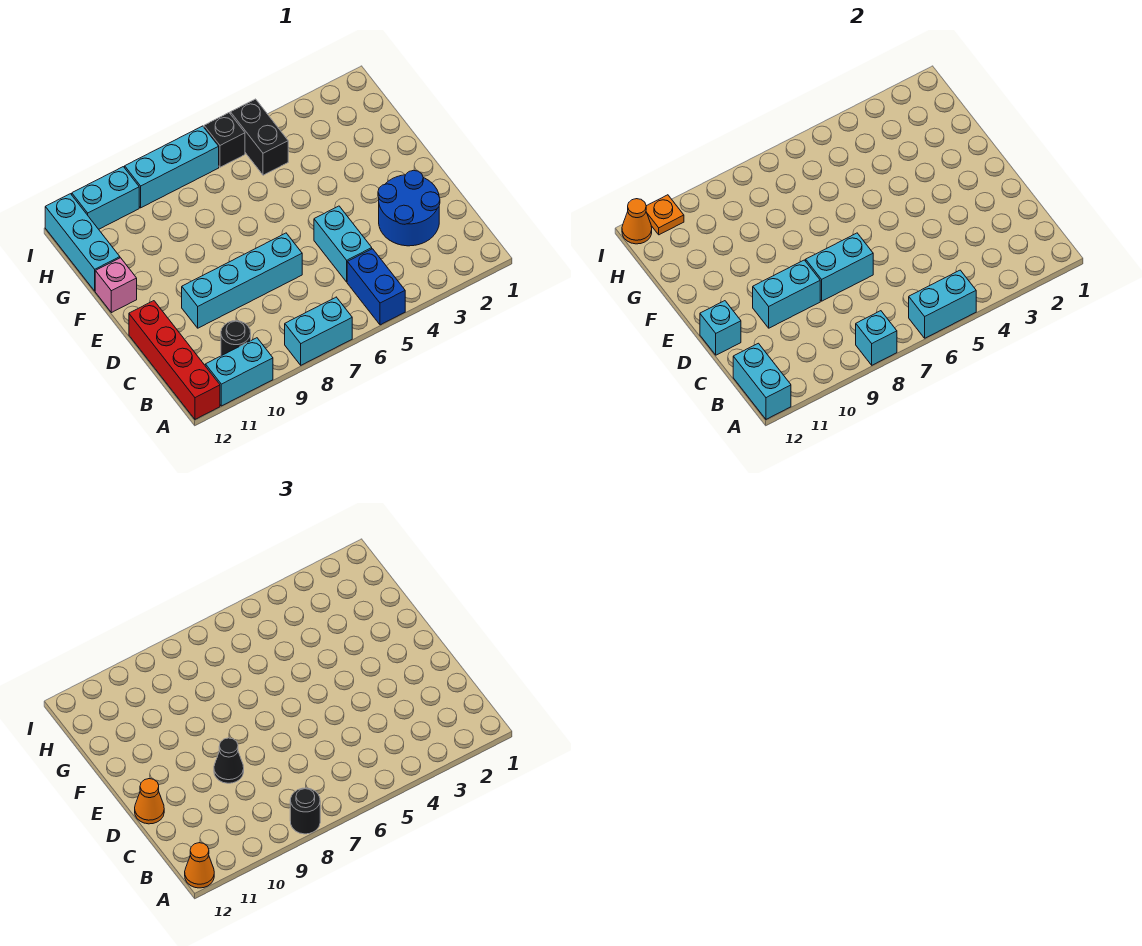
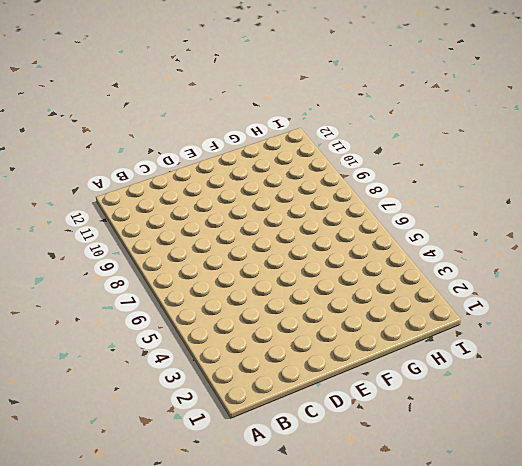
none -> blue 1x2 brick [347,249,405,325]
none -> cyan 1x2 brick [285,297,352,365]
none -> cyan 1x2 brick [205,338,273,406]

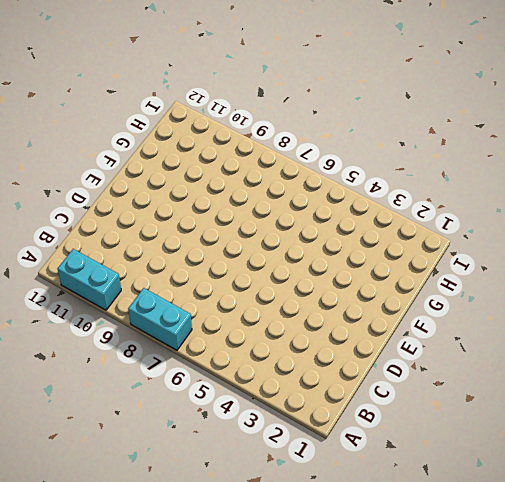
none -> blue 1x2 brick [347,249,405,325]
none -> red 1x4 brick [129,301,220,419]
none -> black 1x1 round brick [221,321,251,356]

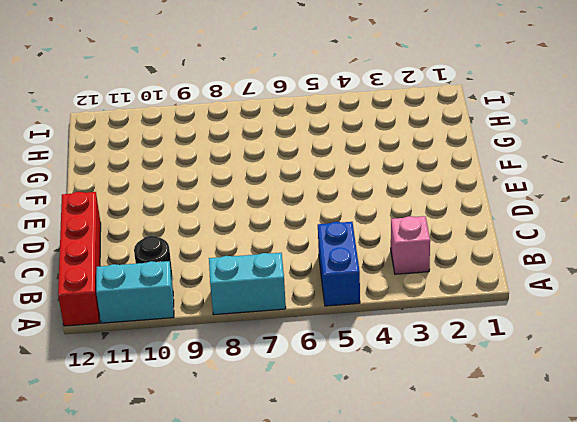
pink 1x1 brick [391,216,430,274] -> pink 1x1 brick moved to [95,258,137,313]
none -> blue 2x2 round brick [378,170,440,246]
none -> cyan 1x2 brick [314,206,372,282]
none -> cyan 1x4 brick [182,233,302,328]

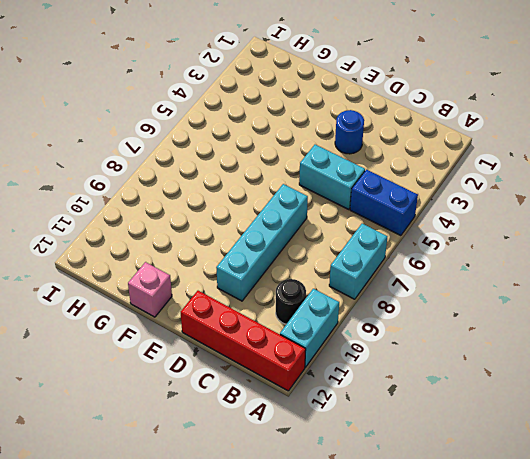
blue 1x1 round brick [335,110,364,154] -> blue 2x2 round brick [378,170,440,246]
none -> cyan 1x3 brick [45,194,120,291]
none -> black 1x2 brick [230,99,288,175]
none -> black 1x1 brick [204,113,245,167]

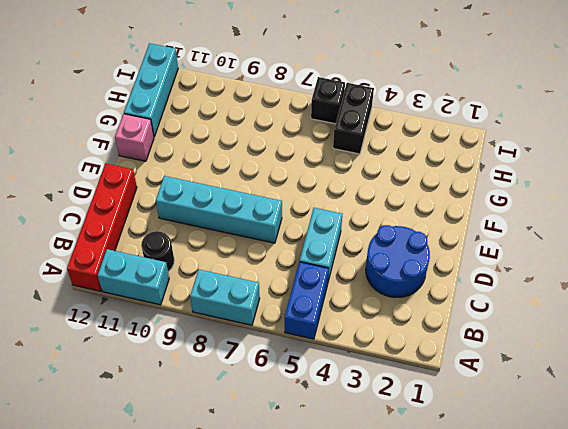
none -> cyan 1x3 brick [125,126,219,208]
none -> cyan 1x2 brick [72,167,139,229]
none -> cyan 1x2 brick [909,270,976,338]

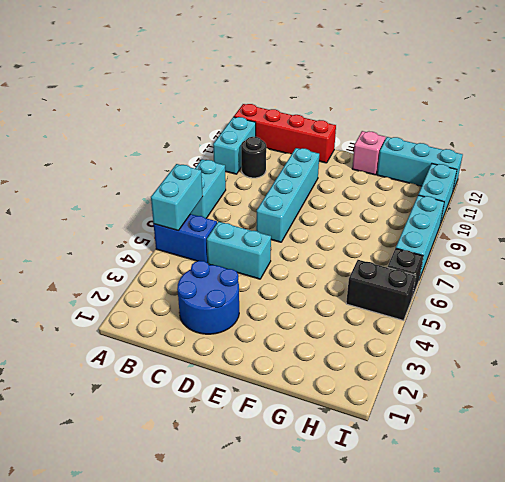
none -> cyan 1x1 brick [856,311,897,365]
none -> cyan 1x2 brick [733,343,791,419]
none -> cyan 1x2 brick [806,233,873,301]

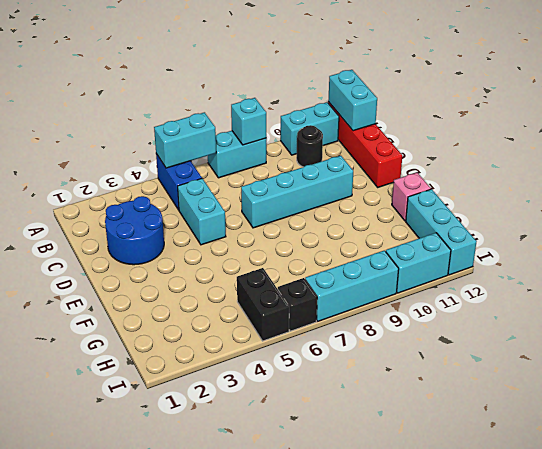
none -> cyan 1x2 brick [806,233,873,301]
none -> cyan 1x2 brick [753,260,820,328]
none -> cyan 1x1 brick [700,301,741,355]

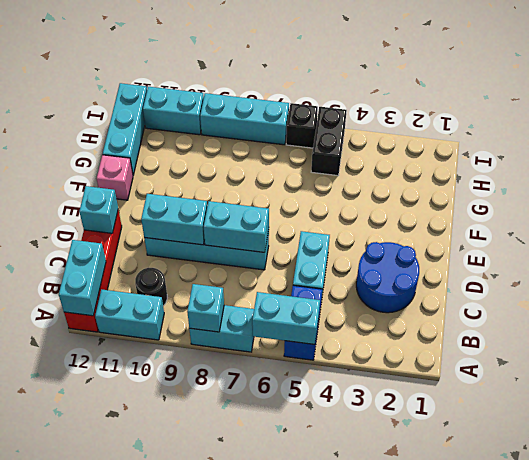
none -> orange 1x1 plate [646,195,684,235]
none -> orange 1x1 cone [622,199,652,244]
none -> black 1x1 round brick [290,788,320,834]

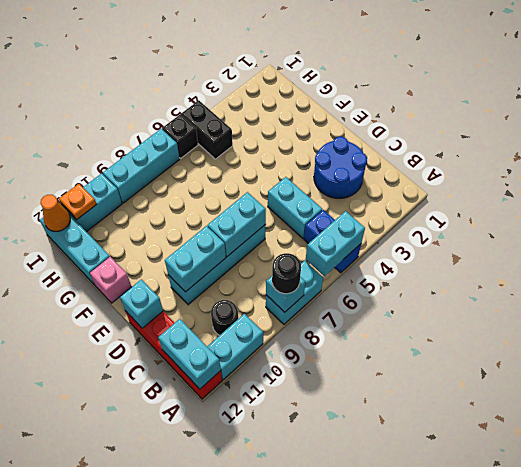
none -> orange 1x1 cone [185,843,214,888]
none -> black 1x1 cone [214,738,244,783]
none -> orange 1x1 cone [135,779,164,824]

